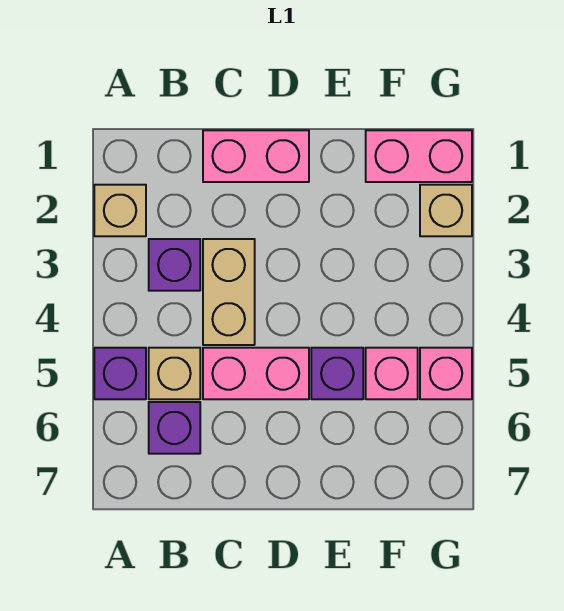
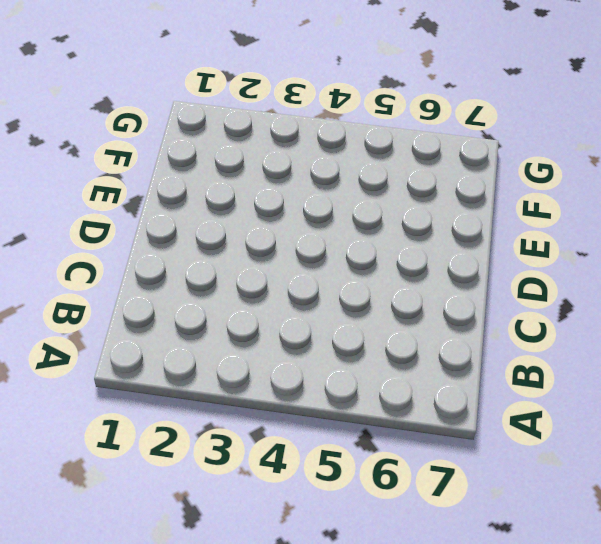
none -> tan 1x1 brick [94,185,146,236]
none -> purple 1x1 brick [94,348,146,399]
none -> purple 1x1 brick [149,239,200,291]

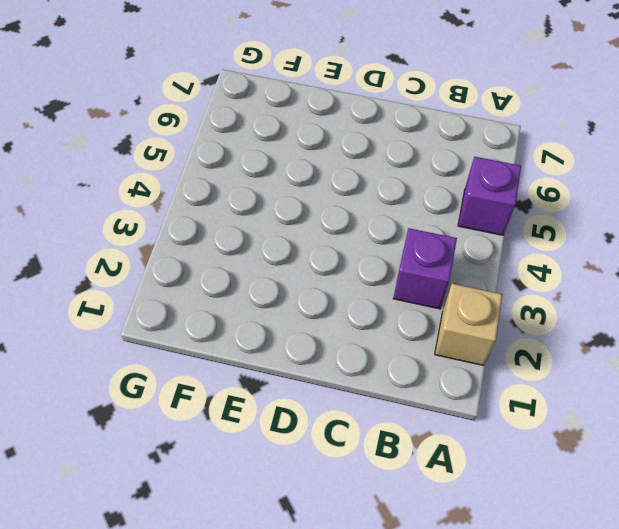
none -> tan 1x1 brick [149,348,200,399]
none -> purple 1x1 brick [149,402,200,454]
none -> pink 1x2 brick [203,130,309,182]

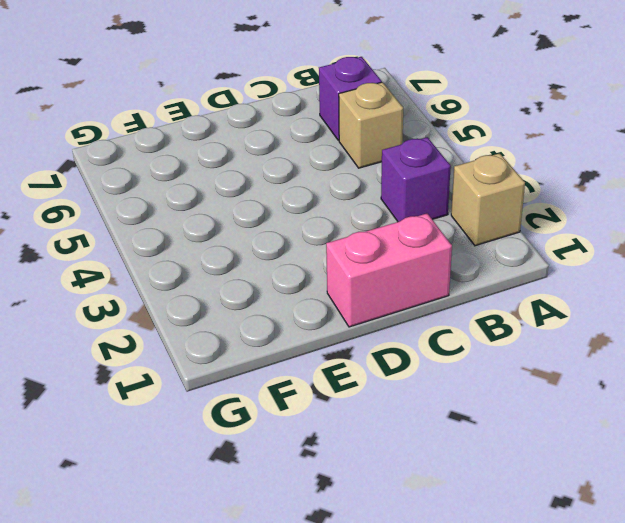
none -> purple 1x1 brick [94,348,146,399]
none -> tan 1x2 brick [203,239,255,345]
none -> pink 1x2 brick [203,348,309,399]

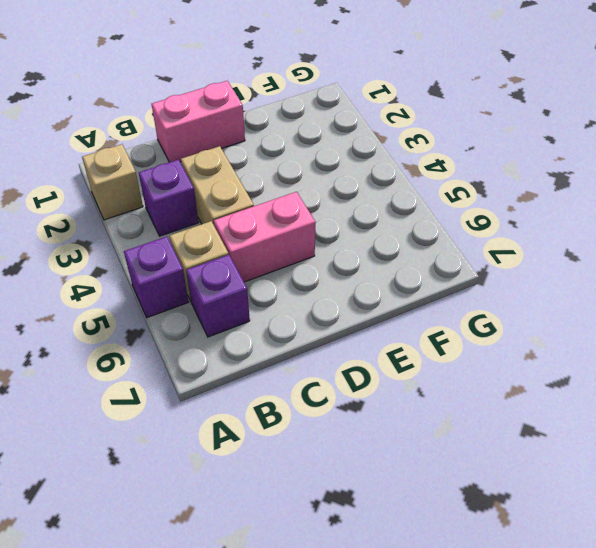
none -> purple 1x1 brick [311,348,363,399]
none -> pink 1x2 brick [366,130,472,182]
none -> pink 1x1 brick [366,348,418,399]

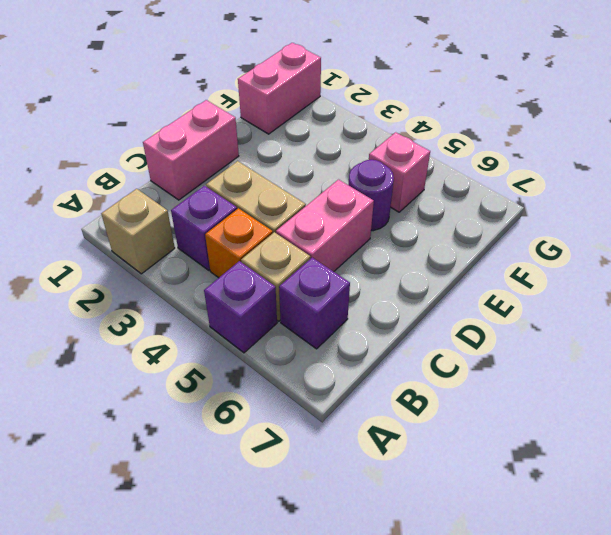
orange 1x1 brick [205,208,273,278] -> none
purple 1x1 round brick [349,160,394,231] -> purple 1x1 brick [311,348,363,399]
none -> tan 1x1 brick [420,185,472,236]
none -> pink 1x1 brick [420,348,472,399]

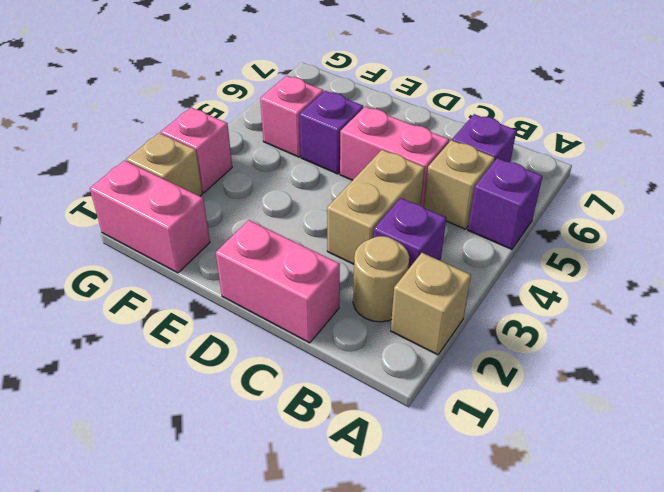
tan 1x1 round brick [353,236,409,322] -> none
pink 1x1 brick [161,107,232,193] -> pink 1x1 brick moved to [420,348,472,399]

